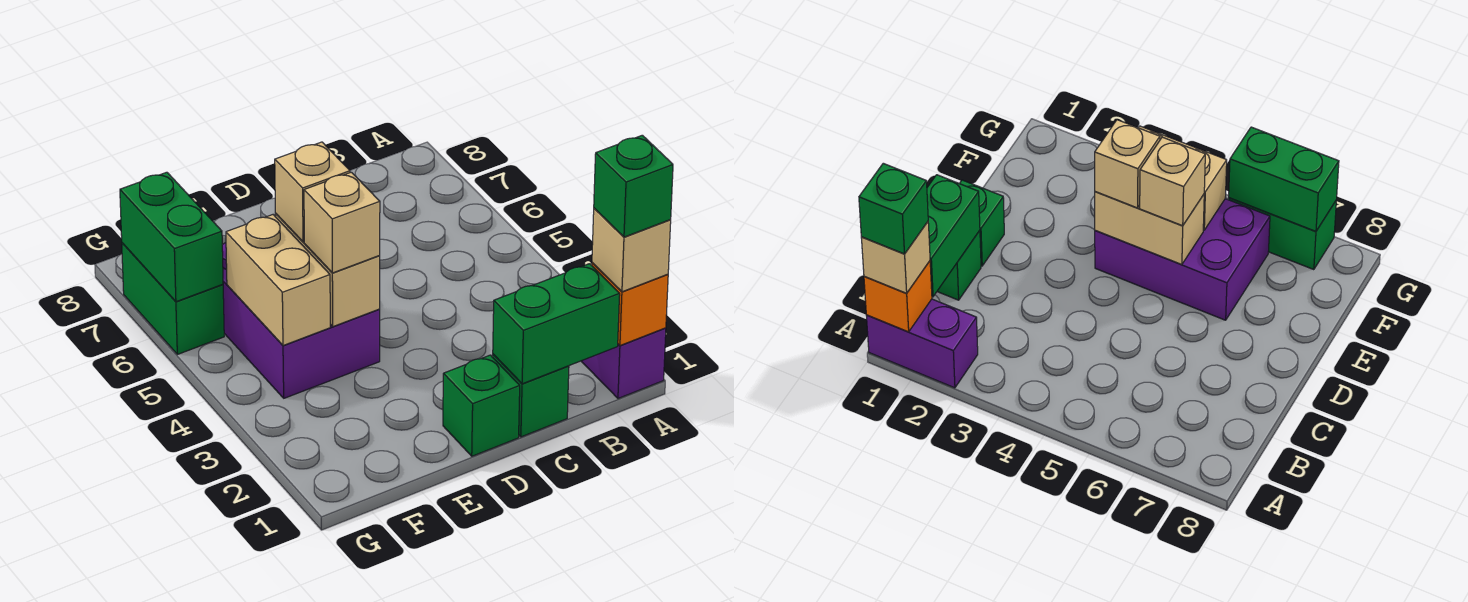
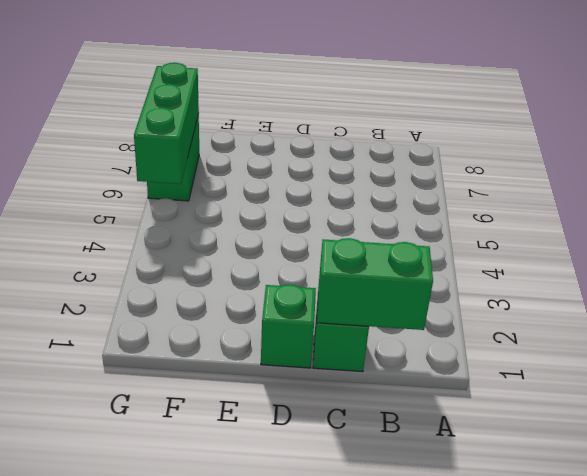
green 1x3 brick [134,63,199,184] -> green 1x2 brick [120,172,223,302]
none -> purple 1x2 brick [581,328,666,398]
none -> purple 2x3 brick [222,243,380,398]
none -> orange 1x1 brick [592,263,668,346]

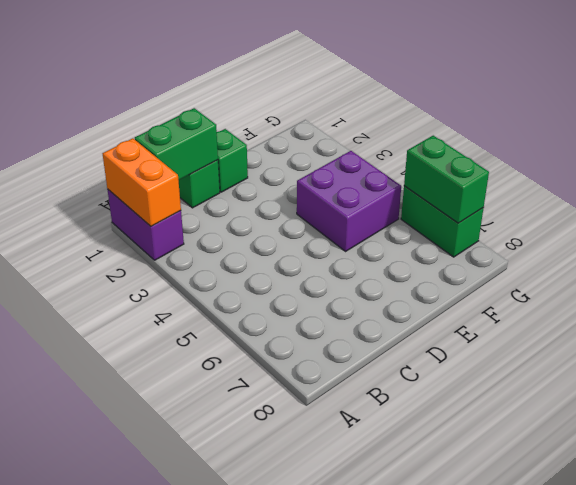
orange 1x2 brick [103,138,181,226] -> orange 1x1 brick [592,263,668,346]
purple 2x2 brick [297,151,401,251] -> purple 2x3 brick [222,243,380,398]
none -> tan 1x2 brick [275,214,380,327]
none -> tan 1x2 brick [226,215,330,346]
none -> tan 1x1 brick [592,208,671,292]

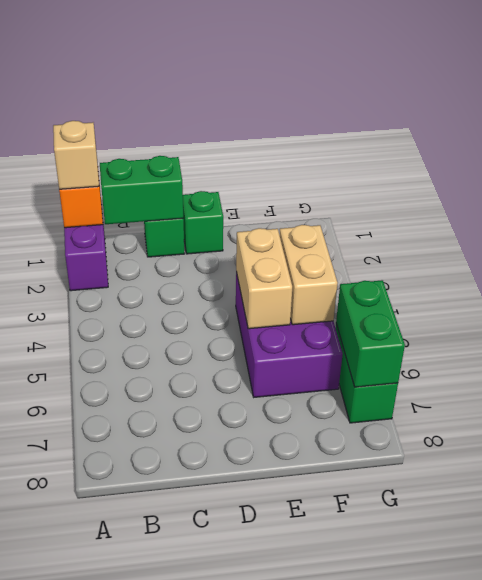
none -> tan 1x1 brick [304,172,380,273]
none -> tan 1x1 brick [275,142,350,242]
none -> green 1x1 brick [594,135,673,237]

